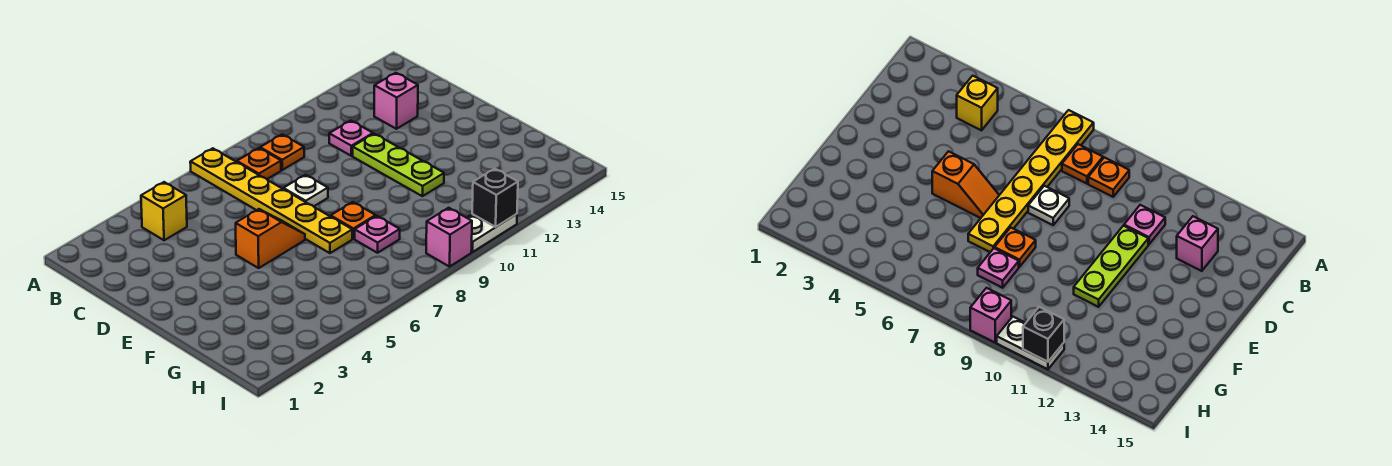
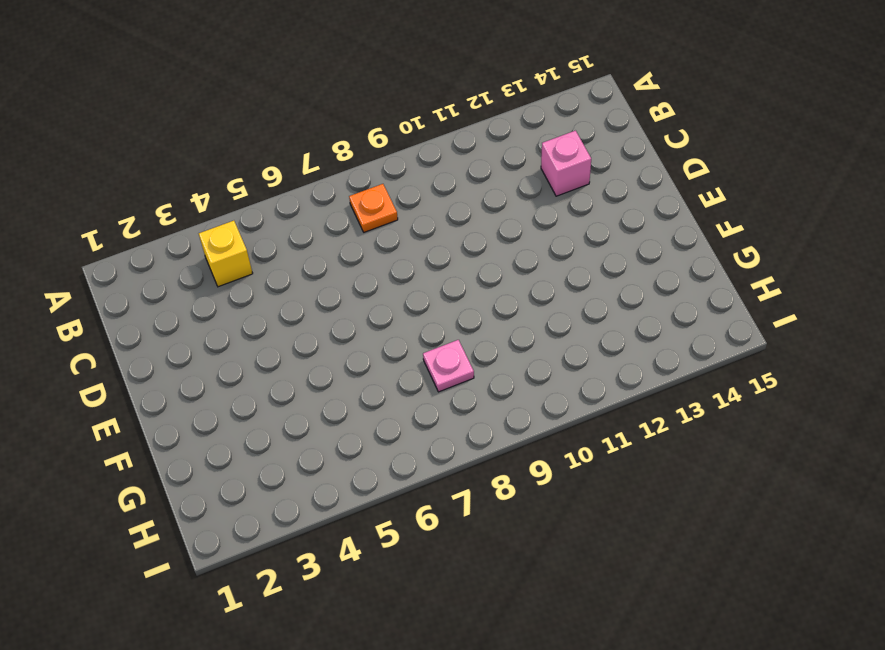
none -> yellow 1x6 plate [190,148,352,253]
none -> orange 1x1 plate [260,134,304,170]
none -> pink 1x1 plate [329,121,373,156]

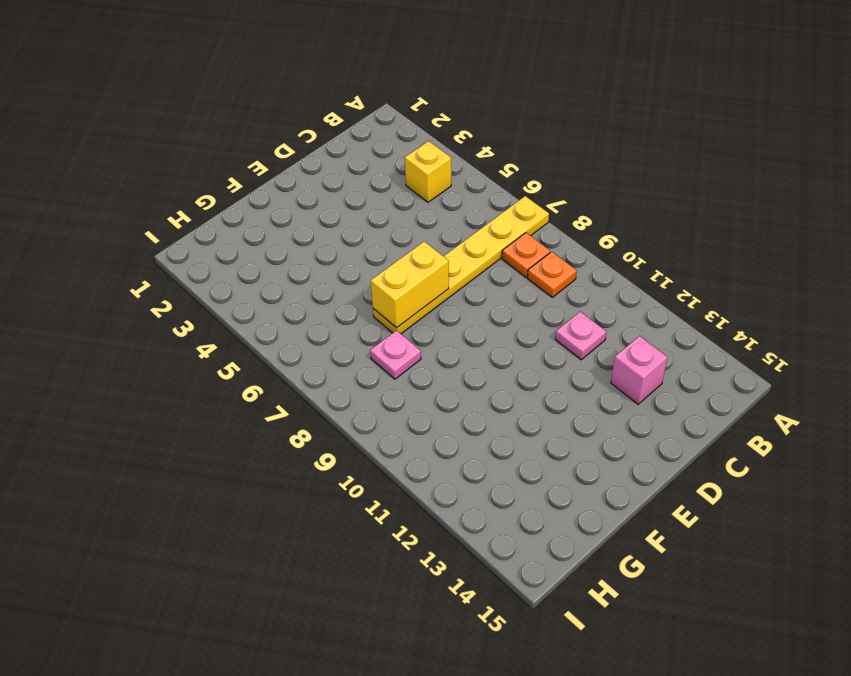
yellow 1x2 brick [371,242,449,328] -> none
none -> white 1x1 plate [283,175,328,206]
none -> lime 1x3 plate [353,134,444,196]
none -> orange 1x2 slope [236,209,305,268]

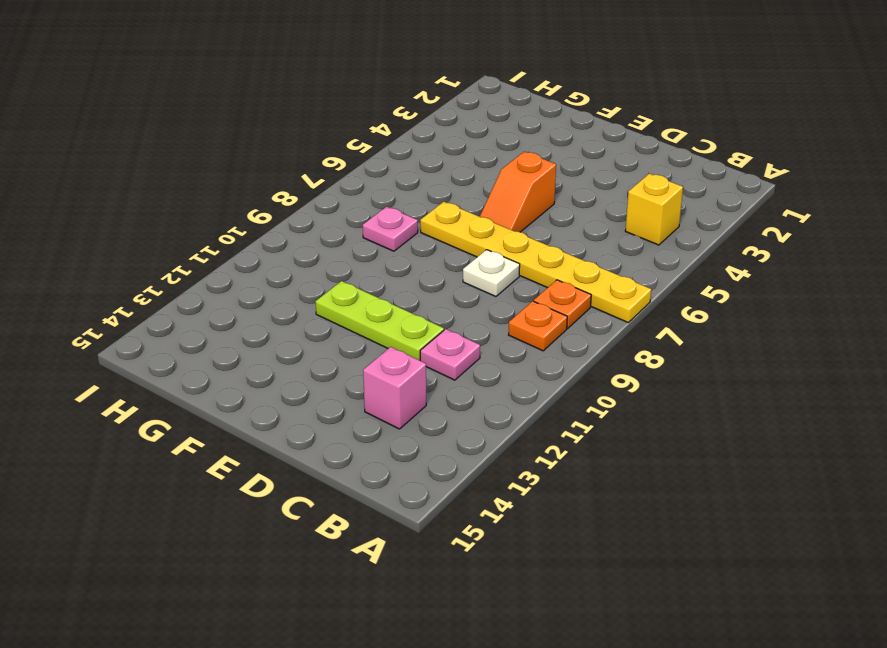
none -> orange 1x1 plate [331,202,376,239]
none -> pink 1x1 brick [426,208,472,267]
none -> white 1x2 plate [467,214,517,252]

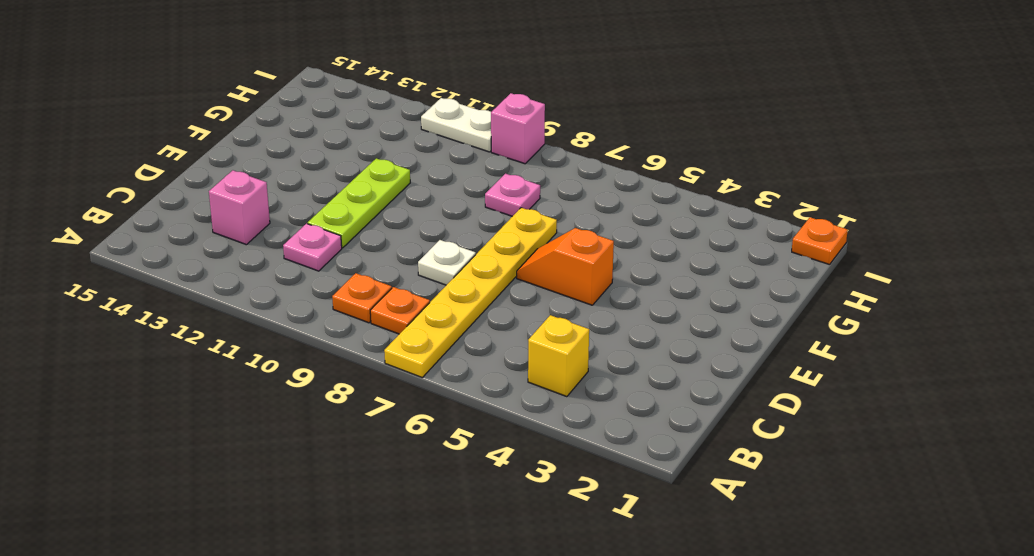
orange 1x1 plate [792,217,848,265] -> orange 1x1 plate moved to [331,202,376,239]
none -> black 1x1 brick [472,169,518,227]

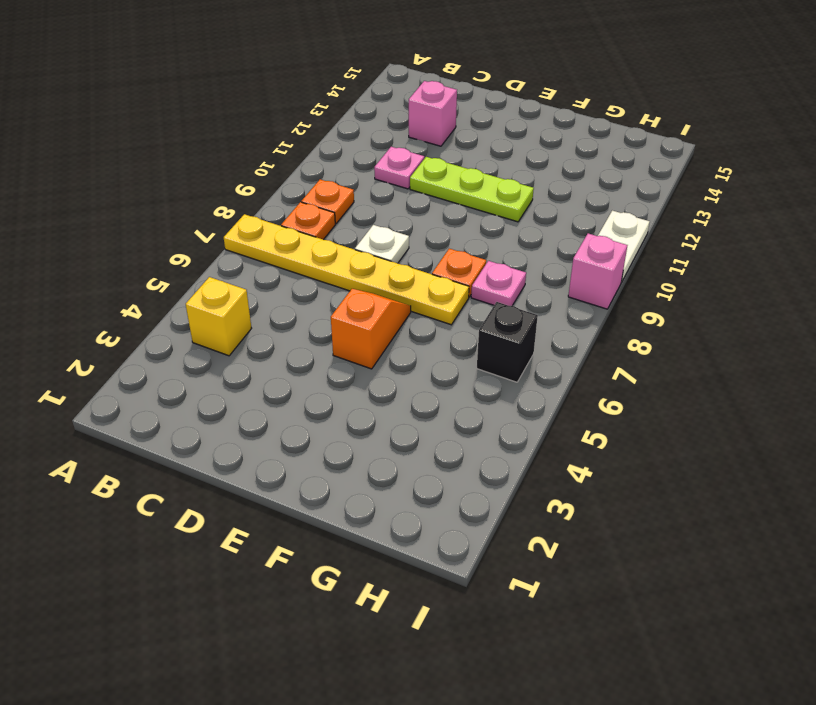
black 1x1 brick [477,302,538,382] -> black 1x1 brick moved to [472,169,518,227]

